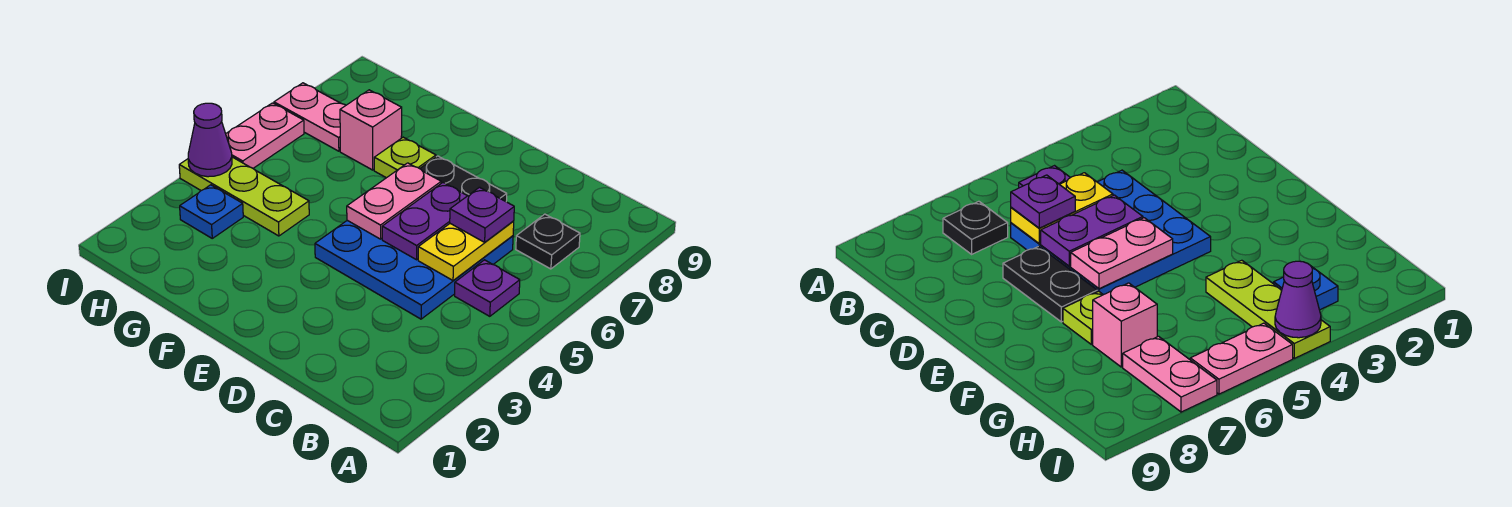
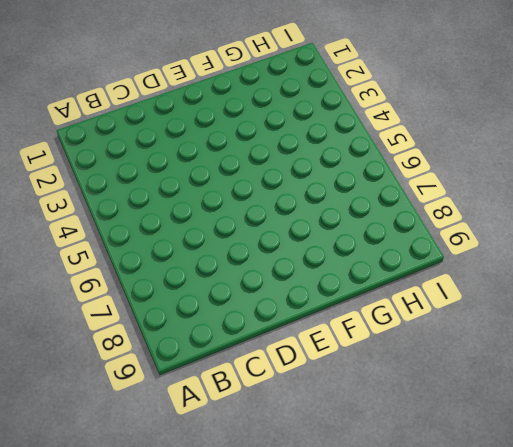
none -> purple 1x1 plate [455,260,520,316]
none -> black 1x1 plate [516,214,580,269]
none -> blue 3x3 plate [315,220,513,319]

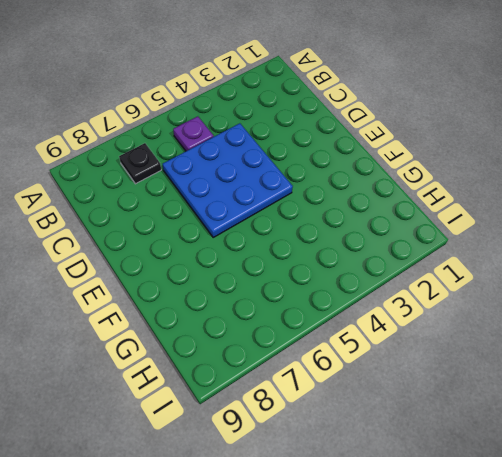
none -> black 1x2 plate [420,156,507,201]
none -> lime 1x1 plate [374,137,436,178]
none -> lime 1x3 plate [179,157,309,236]

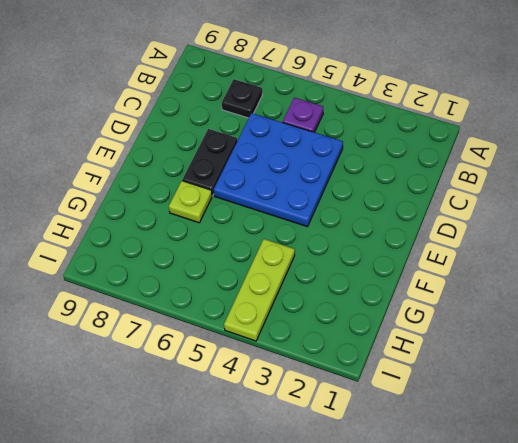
none -> pink 1x1 brick [340,90,402,170]
none -> blue 1x1 plate [180,185,243,238]
none -> pink 1x2 plate [274,83,346,151]

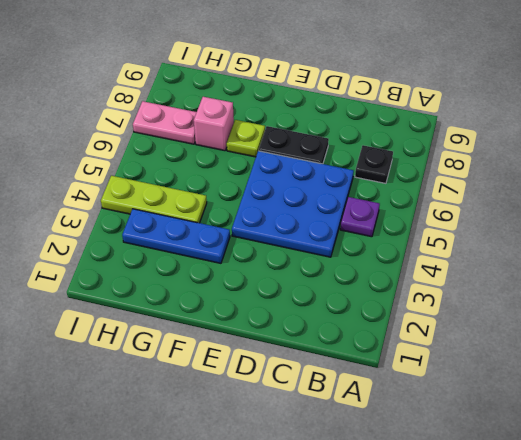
blue 1x3 plate [122,209,230,263] -> blue 1x1 plate [180,185,243,238]
none -> pink 1x2 plate [226,103,304,168]
none -> yellow 1x2 plate [418,221,514,280]
none -> purple 1x2 plate [382,183,467,260]

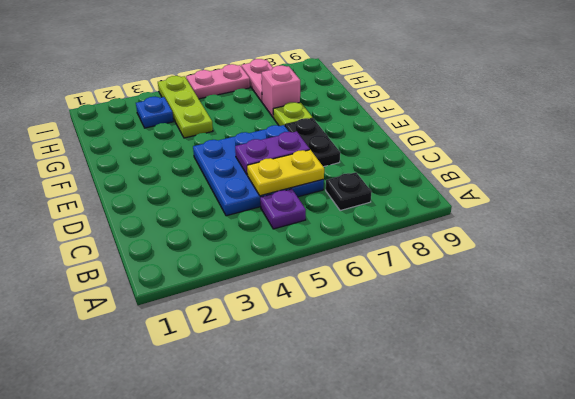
none -> pink 1x2 plate [347,163,441,239]
none -> purple 1x1 cone [188,103,232,177]
none -> purple 1x1 plate [450,187,514,242]

